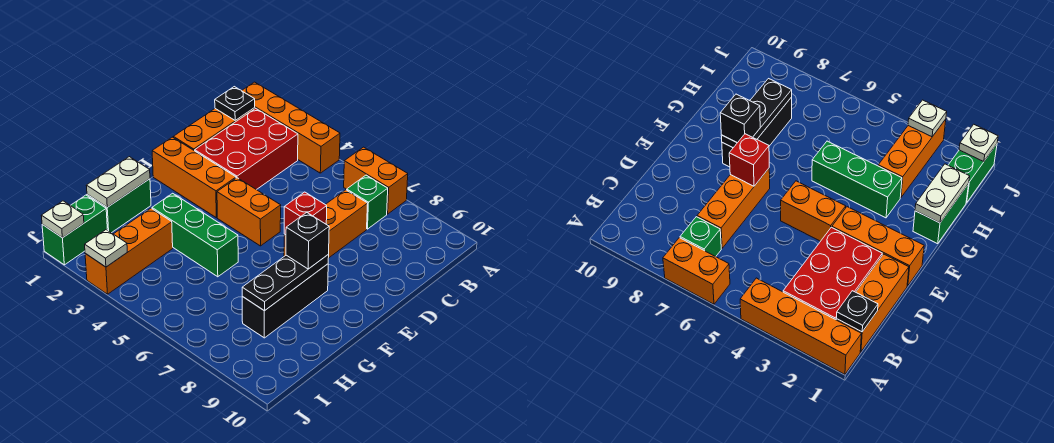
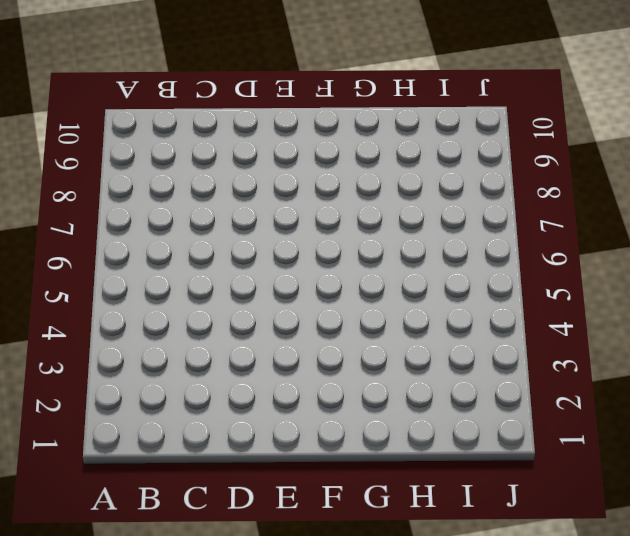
none -> orange 1x4 brick [242,82,340,173]
none -> orange 1x2 brick [344,147,408,214]
none -> orange 1x3 brick [173,108,255,151]

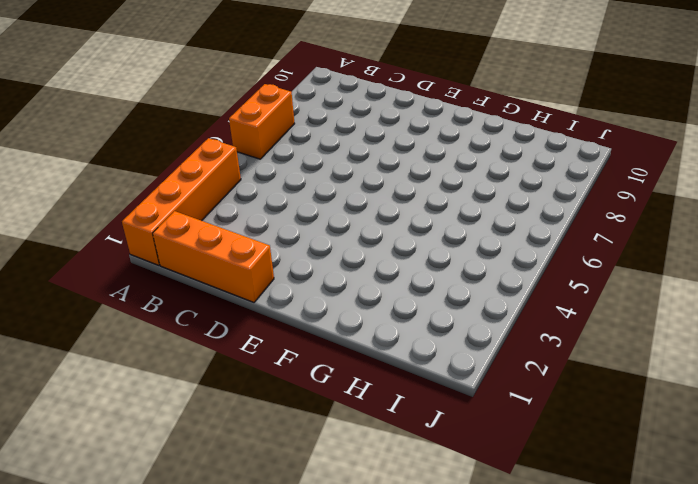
none -> red 2x3 brick [195,108,298,190]
none -> green 1x1 brick [347,175,388,229]
none -> orange 1x3 brick [284,190,368,257]

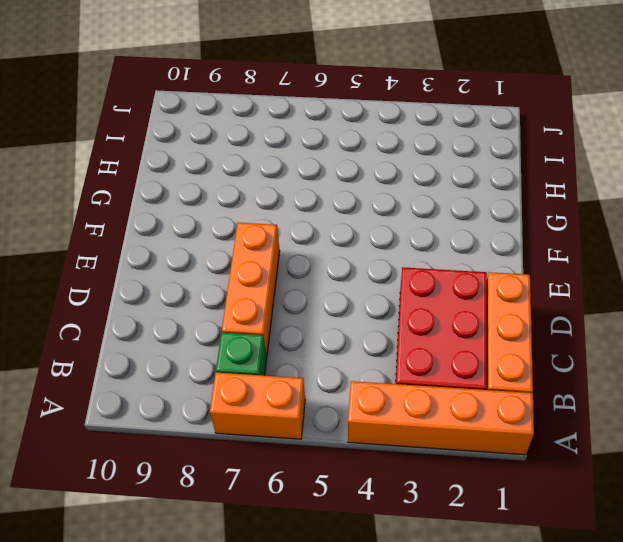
none -> orange 1x3 brick [152,137,236,218]
none -> orange 1x2 brick [217,178,281,246]
none -> black 1x3 brick [242,264,328,338]

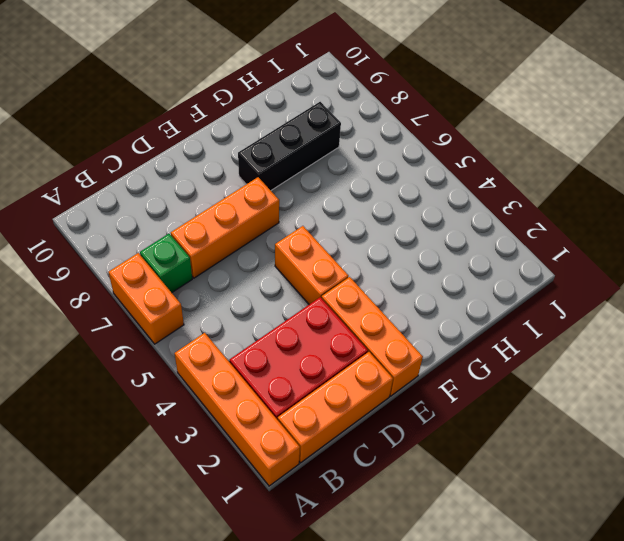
none -> green 1x2 brick [87,179,151,233]
none -> green 1x3 brick [152,193,238,277]
none -> orange 1x3 brick [85,208,173,294]

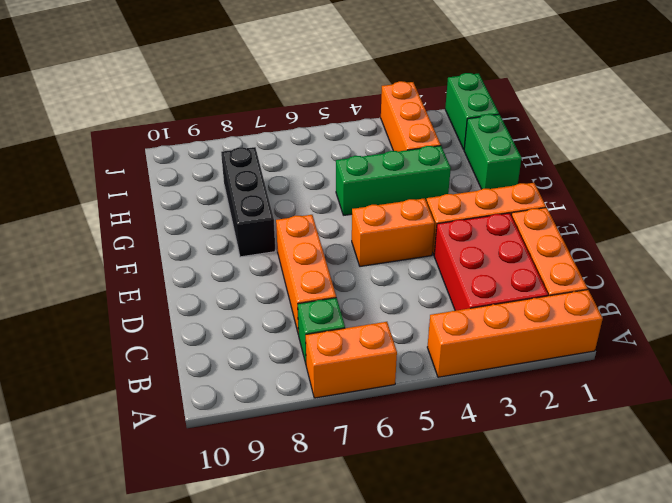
none -> black 1x1 plate [215,87,255,120]
none -> red 1x1 brick [284,192,327,235]
none -> black 1x3 plate [242,255,329,311]

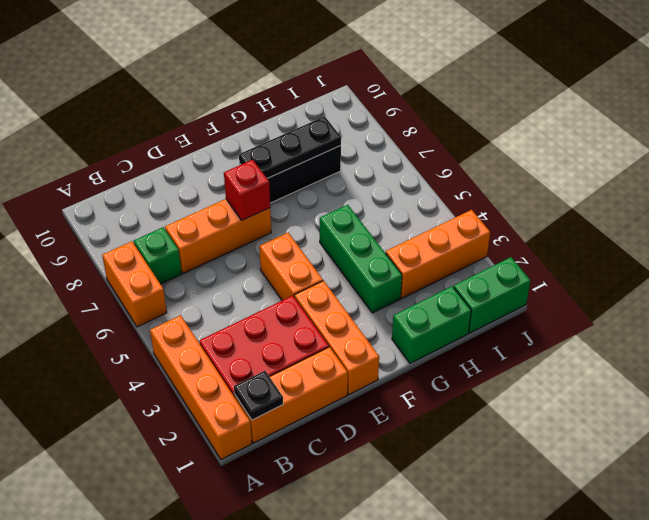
none -> white 1x2 plate [86,157,150,207]
none -> white 1x1 plate [41,201,84,238]
none -> white 1x1 plate [85,230,127,267]

